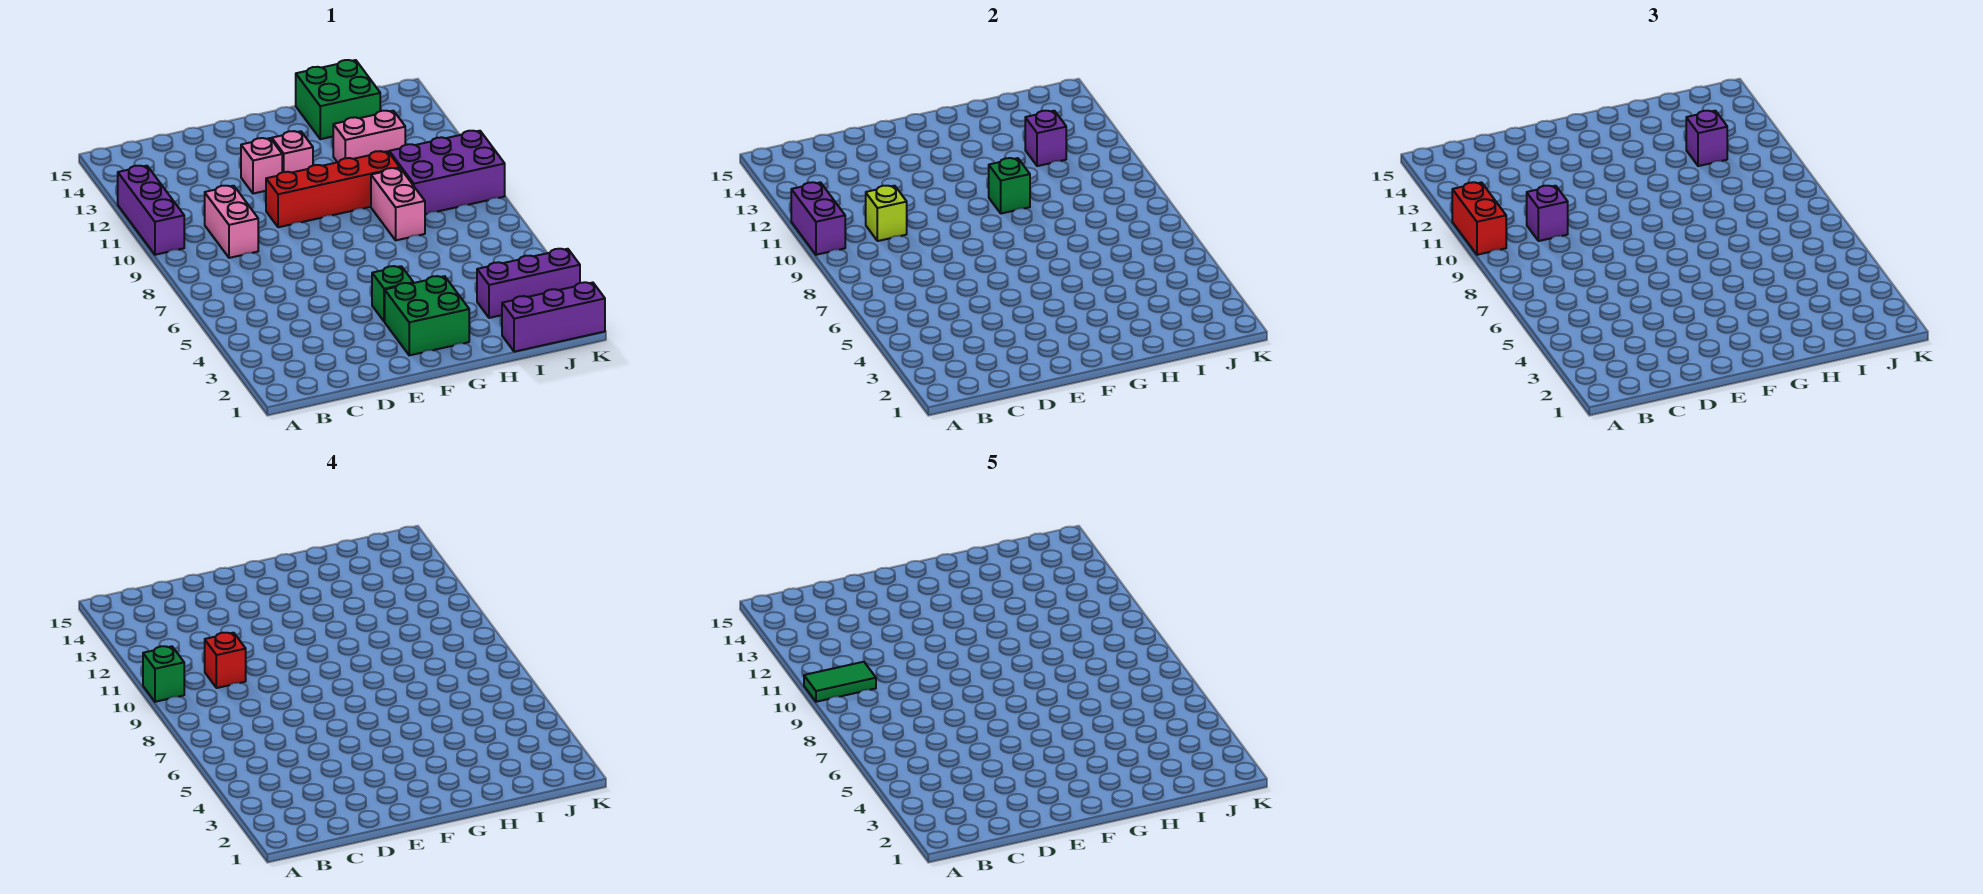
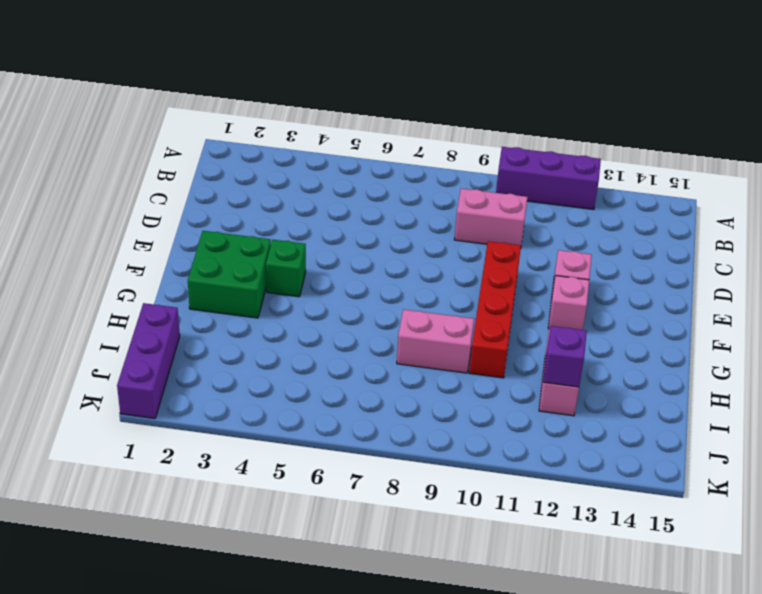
none -> green 2x2 brick [296,60,380,139]
none -> purple 1x3 brick [477,249,580,318]
none -> purple 2x3 brick [389,131,505,214]

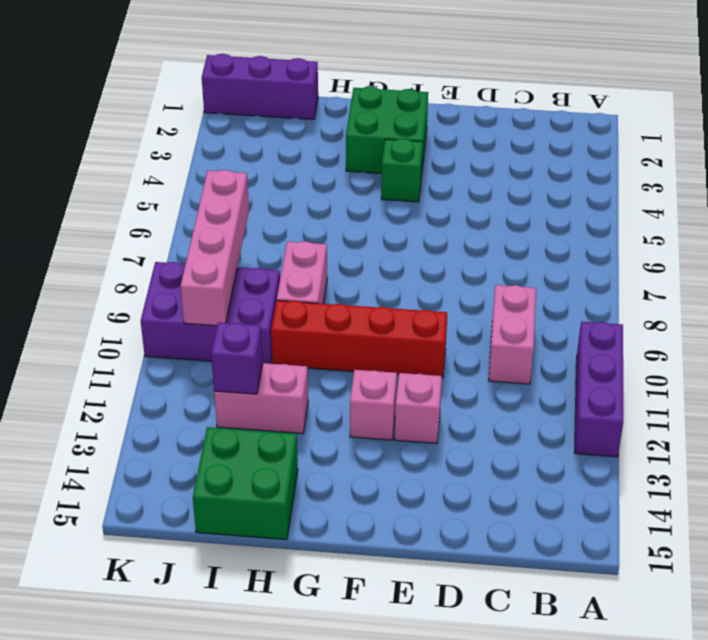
pink 1x4 brick [180,170,249,326] -> none
none -> purple 1x3 brick [477,249,580,318]
none -> purple 1x2 brick [791,182,845,255]
none -> lime 1x1 brick [866,186,907,241]

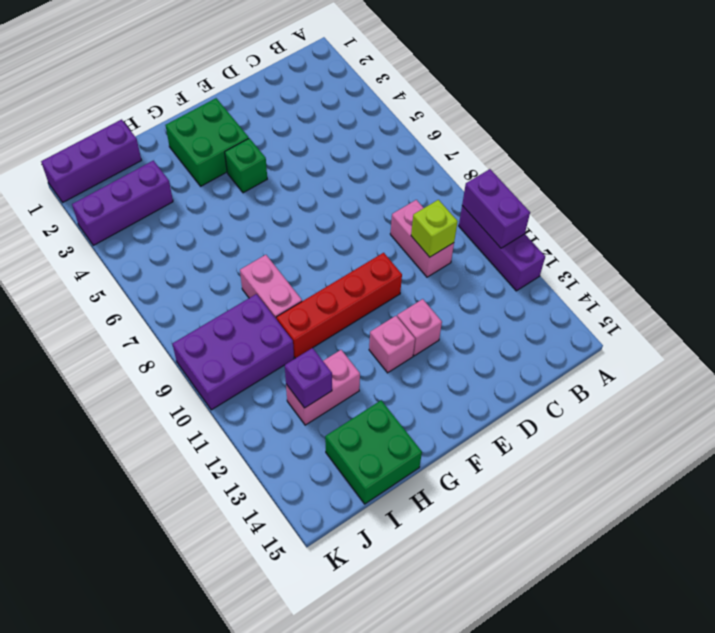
none -> green 1x1 brick [989,158,1030,213]
none -> red 1x2 brick [1452,182,1506,255]
none -> purple 1x1 brick [1527,186,1568,241]

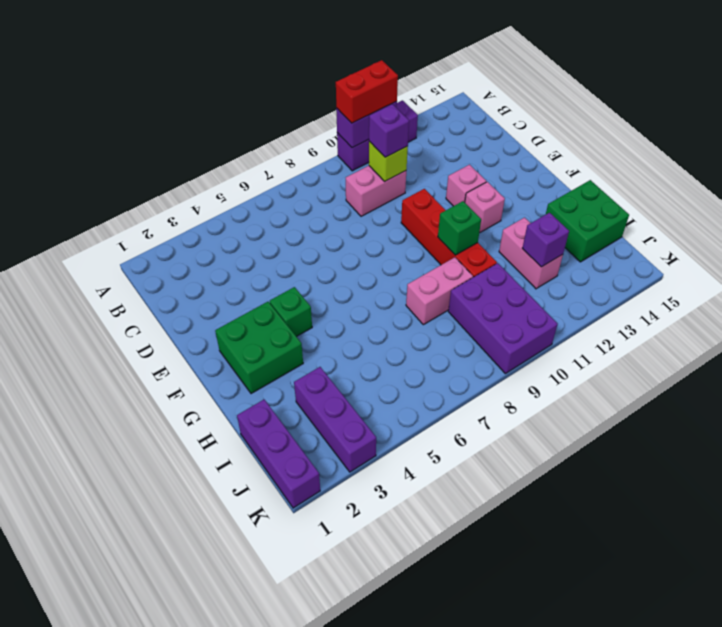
none -> purple 1x1 brick [1686,111,1727,166]
none -> green 1x1 brick [143,646,184,702]
none -> red 1x1 brick [205,633,246,688]

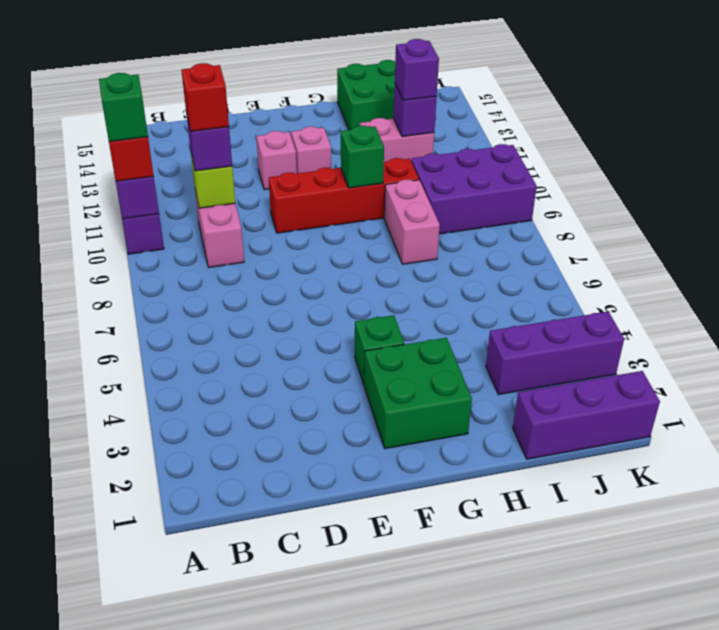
none -> green 1x2 tile [804,662,876,702]

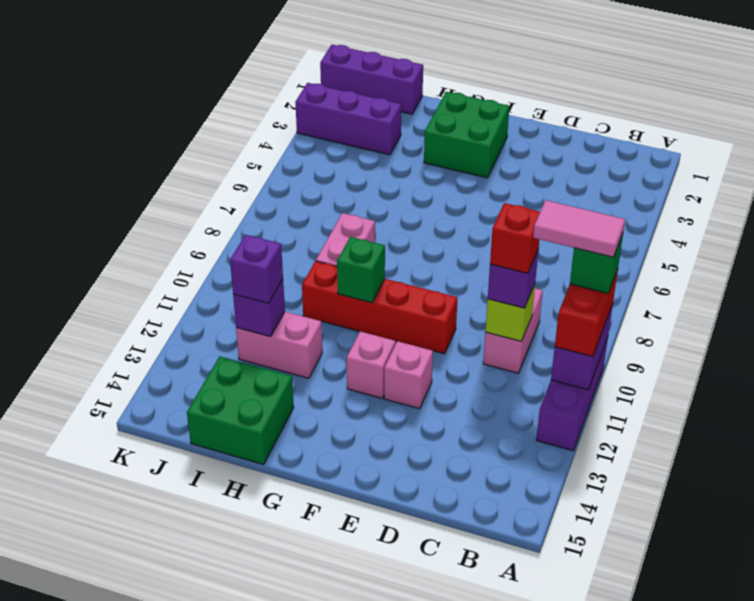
pink 1x2 tile [533,200,625,257] -> green 1x2 tile [804,662,876,702]
none -> green 1x1 brick [372,266,413,322]
none -> purple 2x3 brick [389,131,505,214]

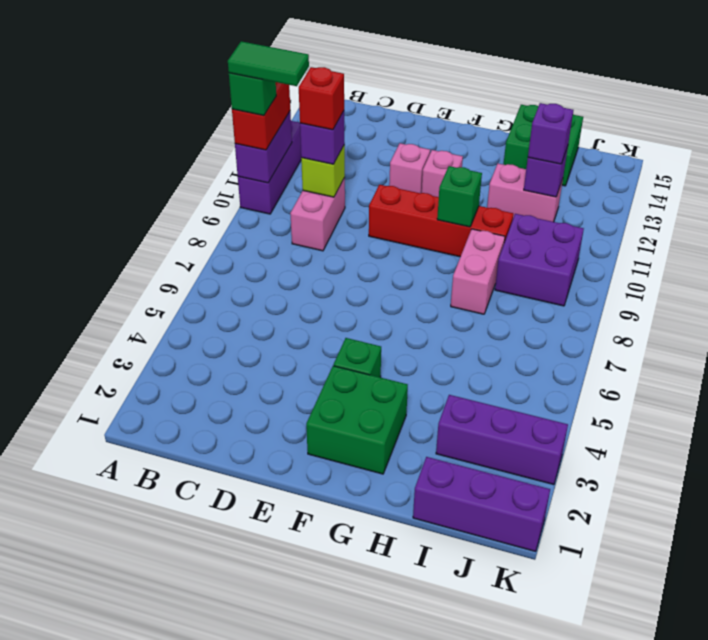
purple 2x2 brick [495,214,584,306] -> purple 2x3 brick [389,131,505,214]

